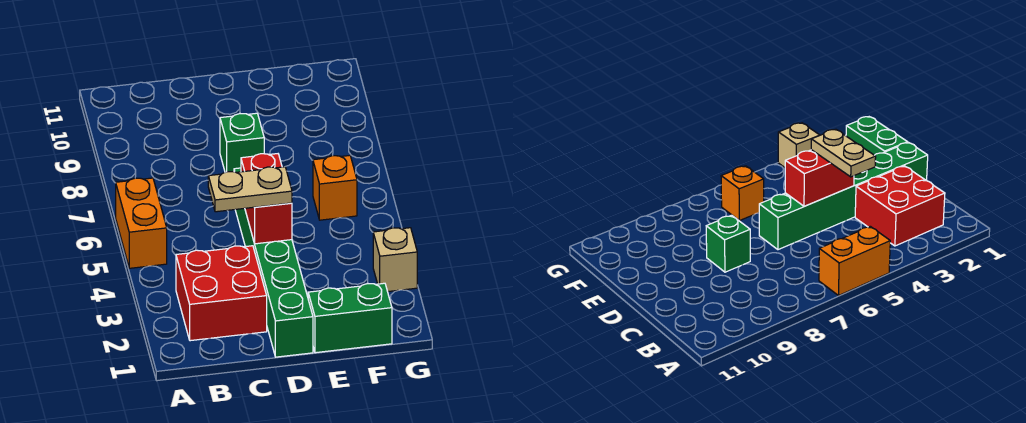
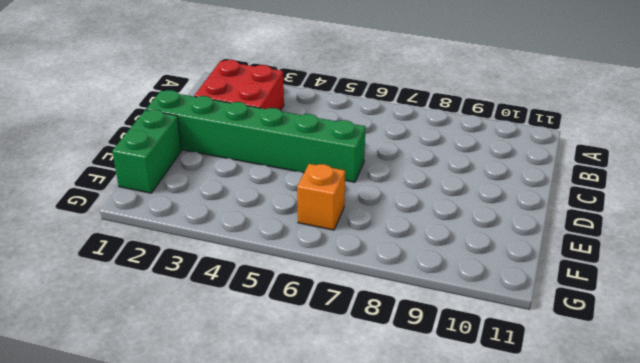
none -> orange 1x2 brick [116,178,167,268]
none -> green 1x1 brick [220,113,264,172]

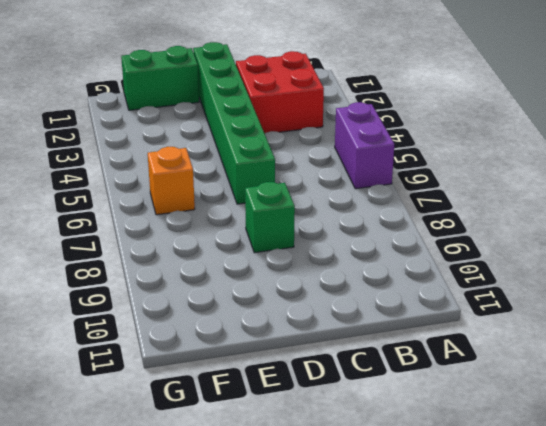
purple 1x2 brick [335,102,394,189] -> orange 1x2 brick [116,178,167,268]
none -> tan 1x1 brick [373,228,417,292]
none -> red 1x2 brick [241,154,292,244]

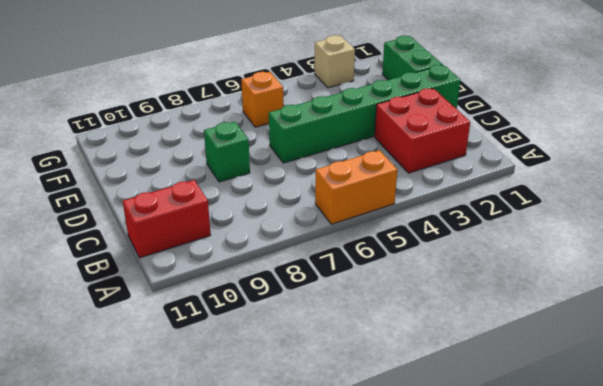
red 1x2 brick [123,180,211,258] -> red 1x2 brick moved to [241,154,292,244]
none -> tan 1x2 plate [208,167,292,212]

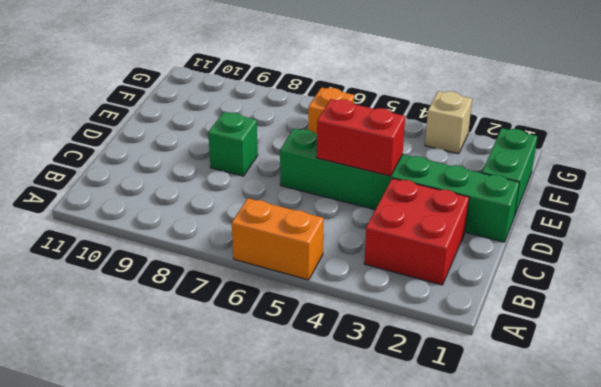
none -> tan 1x2 plate [208,167,292,212]

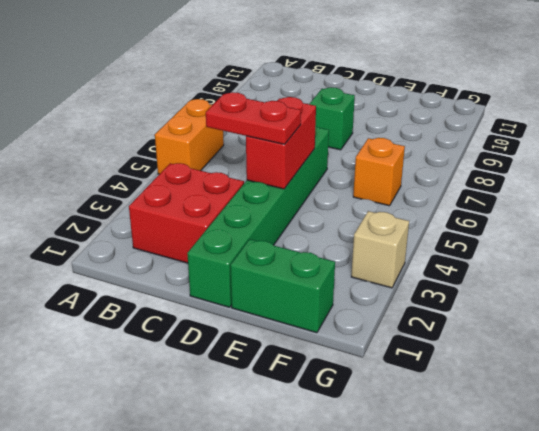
red 1x2 plate [206,92,301,144] -> tan 1x2 plate [208,167,292,212]

